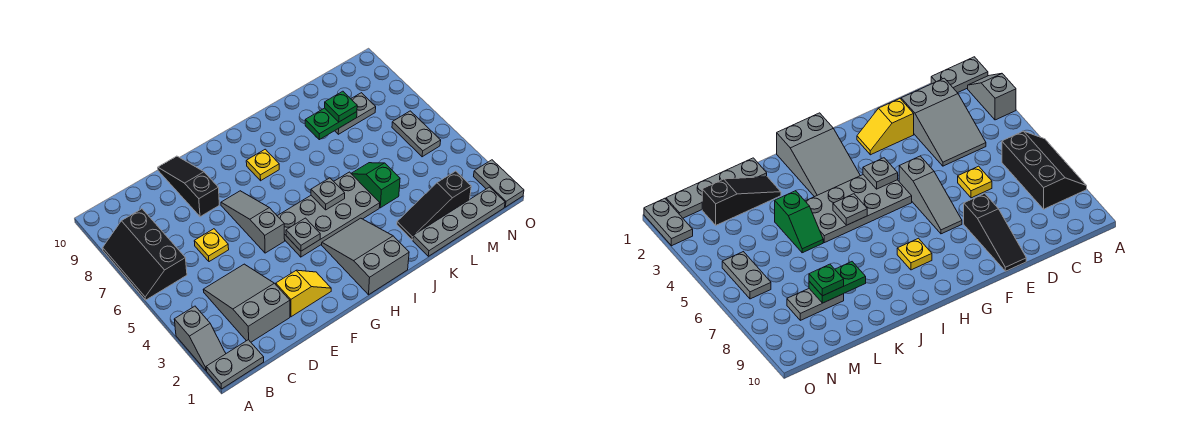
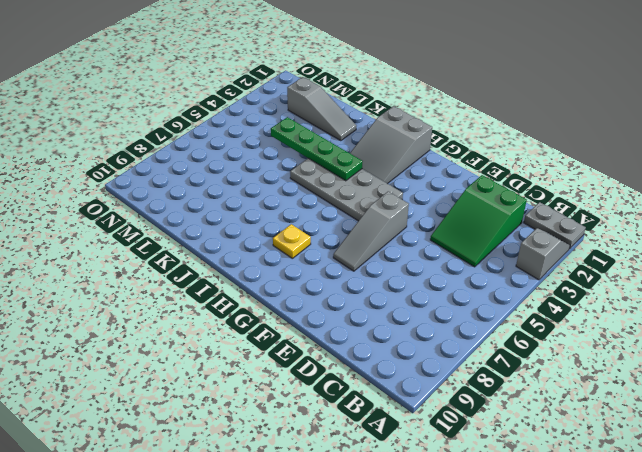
green 2x3 slope [430,175,527,267] -> grey 2x3 slope [203,264,290,342]
green 1x4 plate [271,117,363,181] -> none
grey 1x3 slope [287,77,356,141] -> black 1x3 slope [397,171,471,240]
none -> black 2x3 slope [103,209,187,300]
none -> yellow 1x1 plate [194,229,229,262]
none -> yellow 1x2 slope [276,270,331,317]

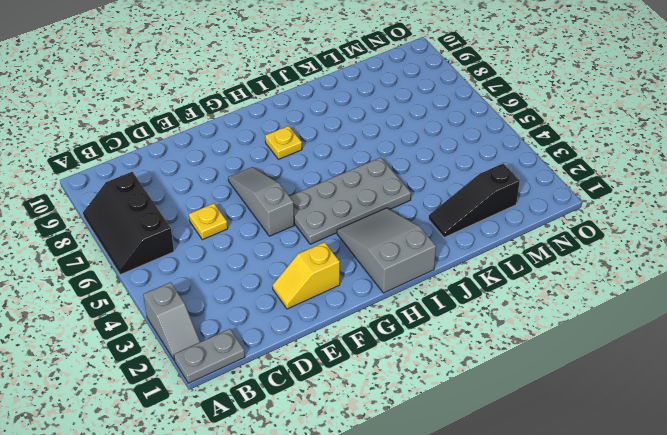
yellow 1x2 slope [272,242,340,309] -> yellow 1x2 slope turned to [276,270,331,317]
none -> grey 2x3 slope [203,264,290,342]
none -> black 1x3 slope [158,156,219,217]
none -> grey 1x4 plate [413,187,505,256]

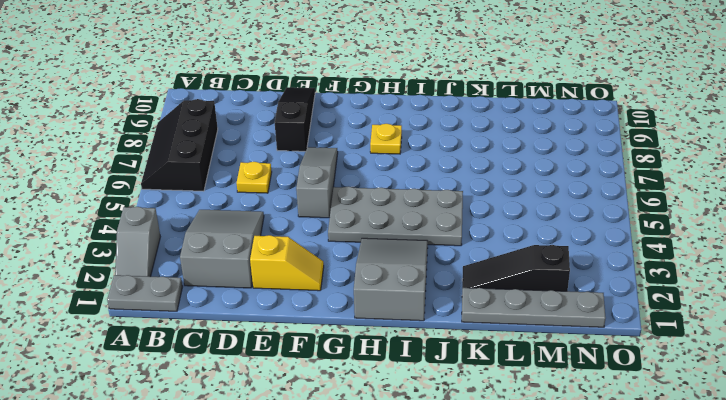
none -> green 1x2 slope [351,163,400,208]
none -> grey 1x2 plate [335,93,376,134]
none -> grey 1x2 plate [392,111,441,157]

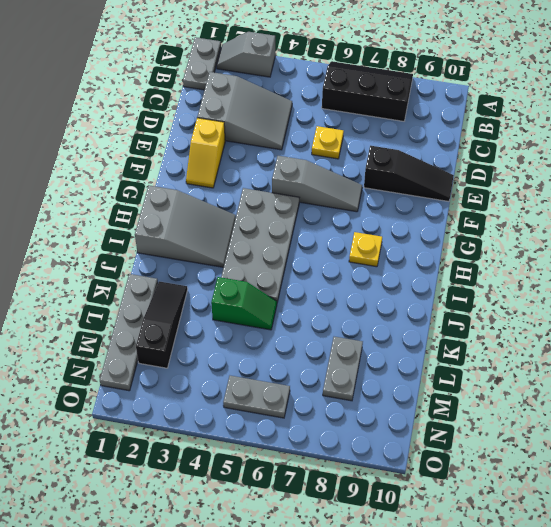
none -> grey 1x2 plate [474,160,524,207]
none -> grey 1x1 plate [286,218,320,251]
none -> grey 1x1 plate [311,178,345,210]

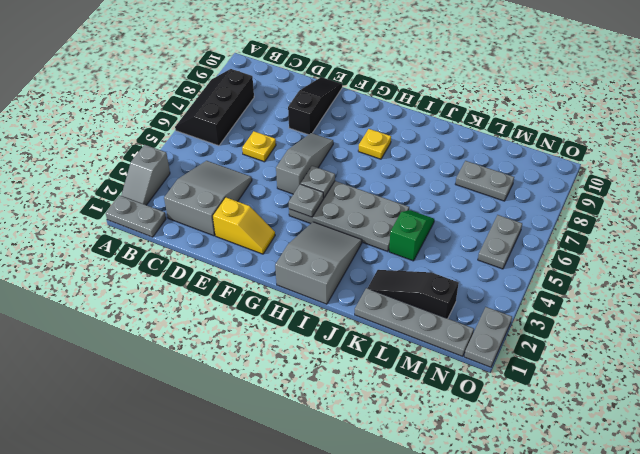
grey 1x1 plate [301,166,335,198] -> grey 1x1 plate moved to [311,178,345,210]
none -> green 1x2 plate [305,108,357,140]
none -> green 1x1 plate [325,91,357,122]

